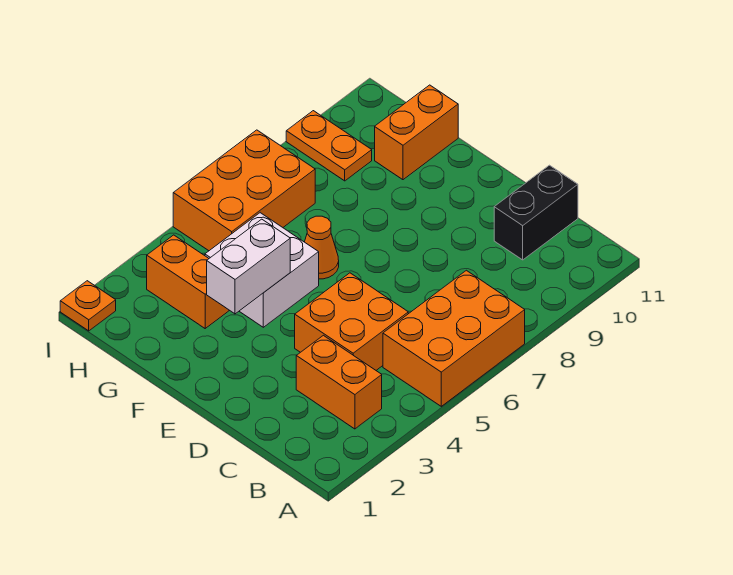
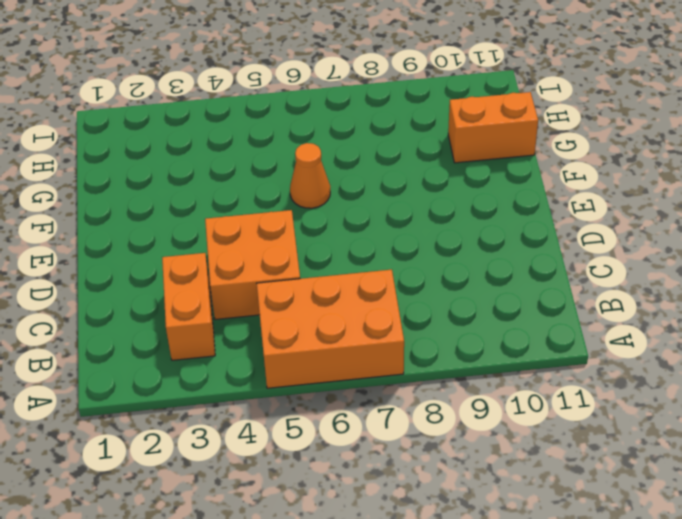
none -> black 1x2 brick [494,165,578,260]
none -> white 2x2 brick [205,213,319,327]
none -> orange 1x2 brick [147,235,229,328]

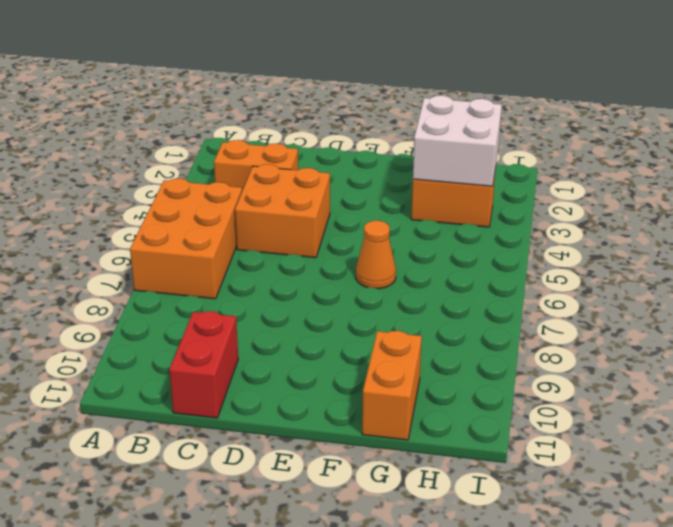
red 1x2 brick [169,311,238,418] -> black 1x2 brick [494,165,578,260]
white 2x2 brick [413,95,502,186] -> white 2x2 brick moved to [205,213,319,327]
none -> orange 2x3 brick [173,130,315,251]
none -> orange 1x2 plate [286,111,372,181]
none -> orange 1x1 plate [60,281,116,331]

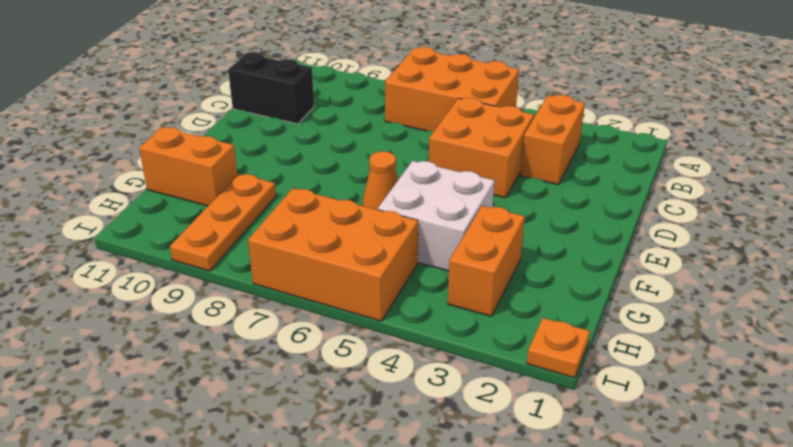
orange 1x3 plate [170,174,276,271] -> orange 1x2 plate [286,111,372,181]
none -> white 1x2 brick [207,219,290,314]

